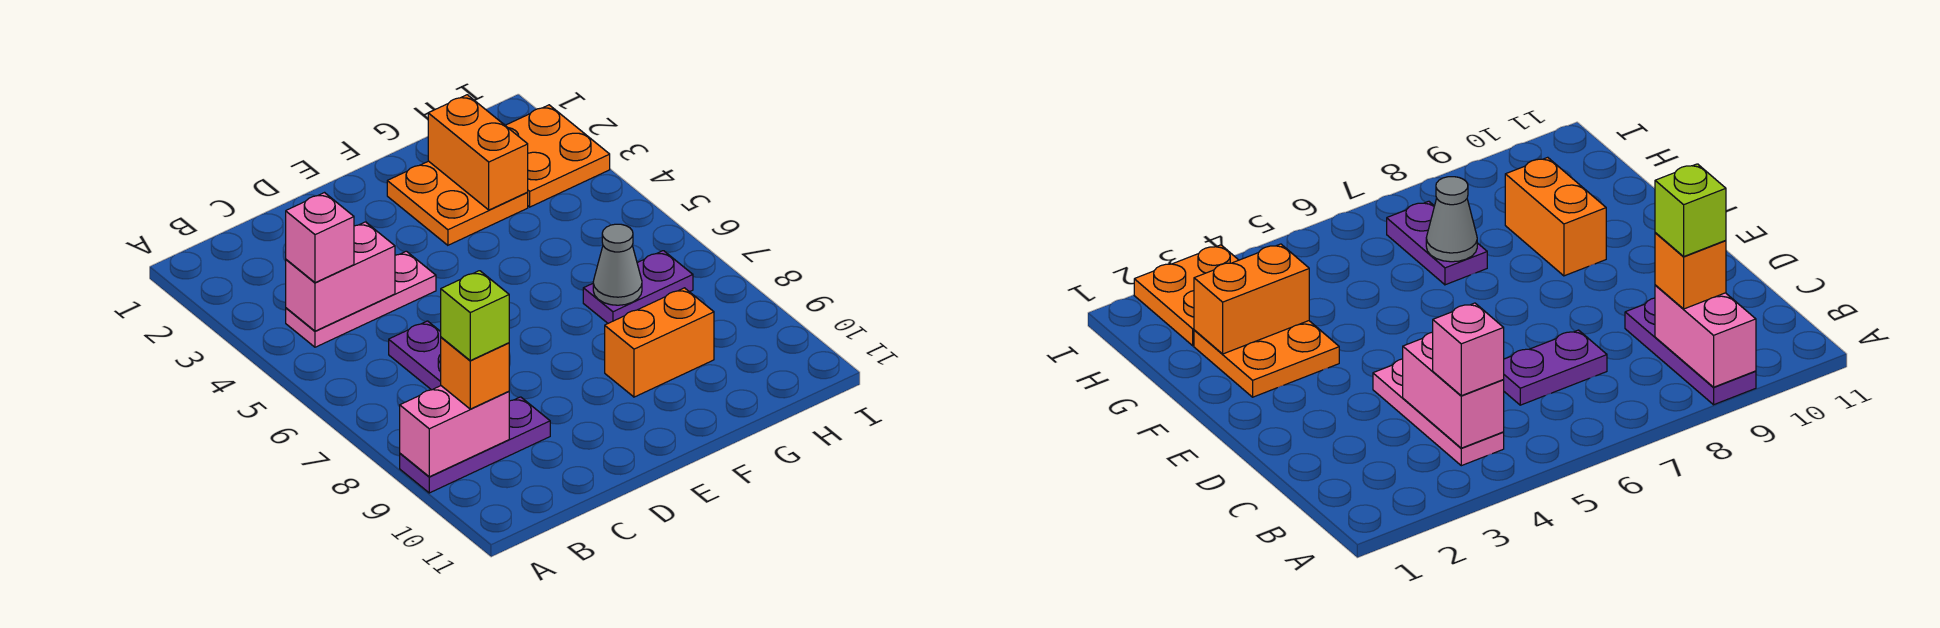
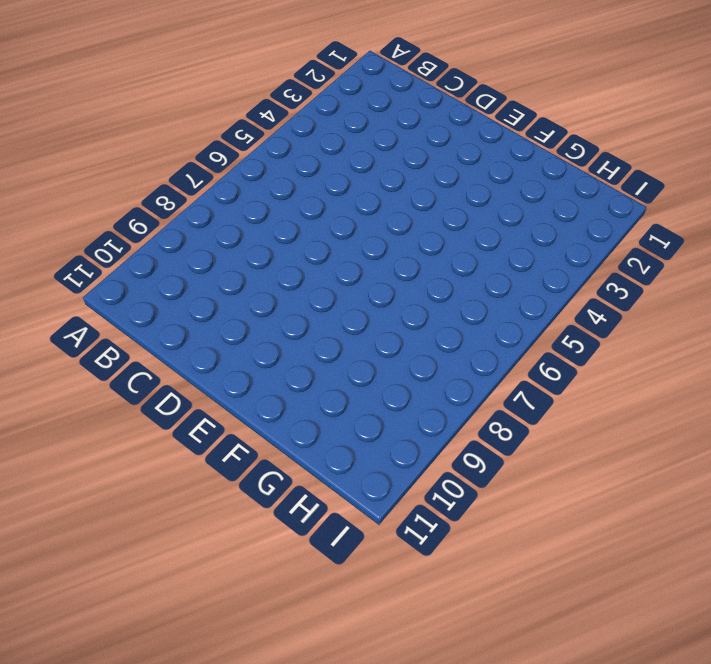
none -> purple 1x3 plate [400,397,550,493]
none -> pink 1x3 plate [286,251,436,347]
none -> purple 1x2 plate [389,321,441,390]

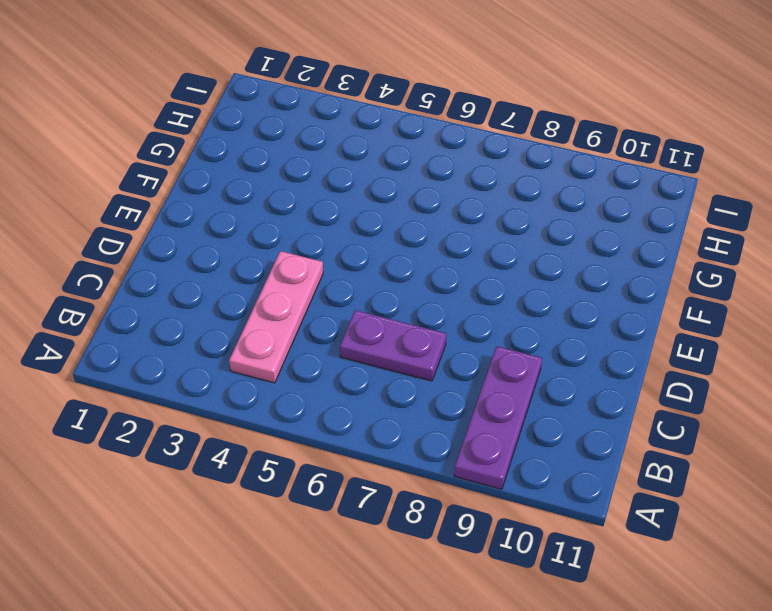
none -> orange 2x2 plate [387,161,528,245]
none -> orange 1x2 brick [605,288,714,397]
none -> purple 1x2 plate [583,251,693,323]

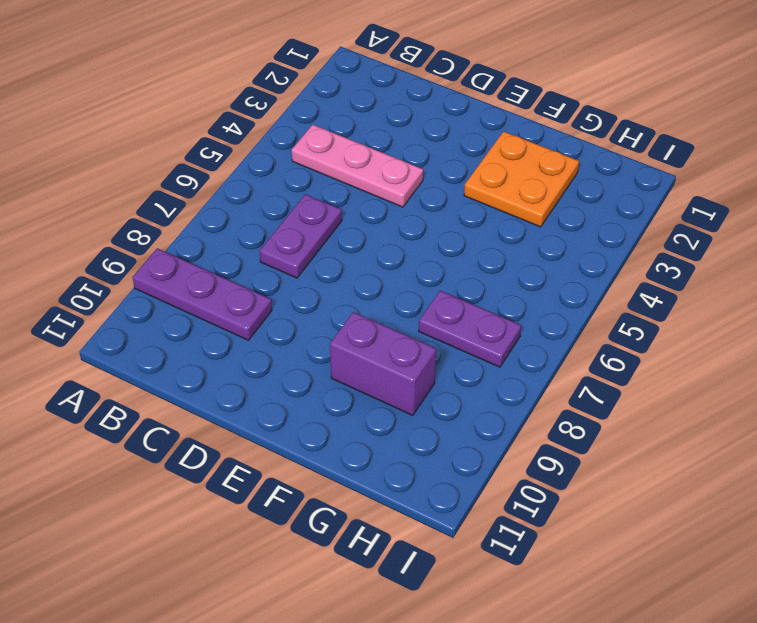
purple 1x2 brick [330,312,436,415] -> orange 1x2 brick [605,288,714,397]
none -> orange 2x2 plate [505,105,610,207]
none -> pink 1x2 brick [400,386,509,477]
none -> pink 1x2 brick [286,222,395,331]

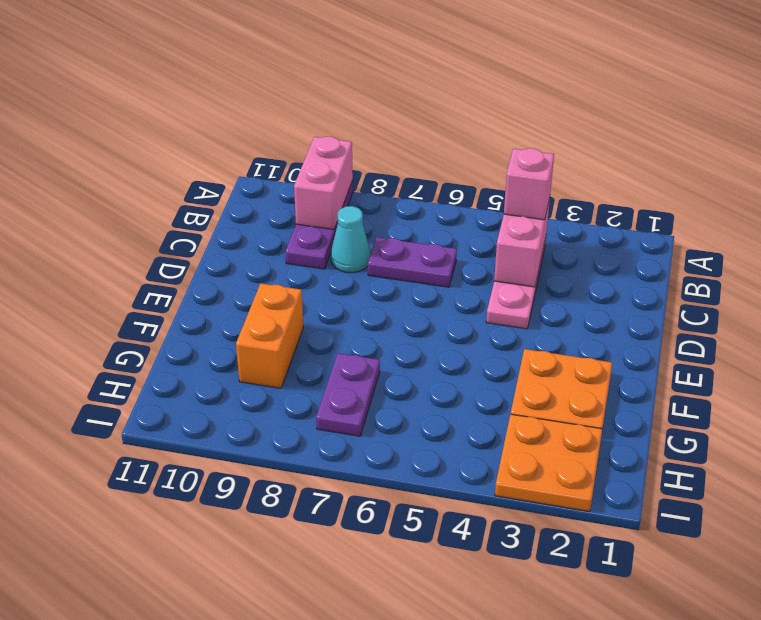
cyan 1x1 cone [331,206,371,273] -> none
none -> orange 1x2 brick [428,95,528,210]
none -> grey 1x1 cone [593,224,642,305]
none -> orange 1x1 brick [441,337,509,409]

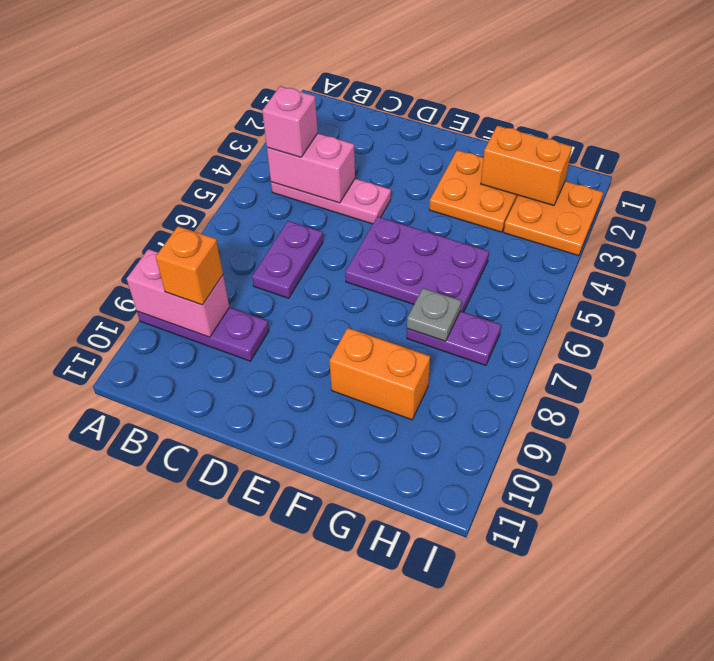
purple 2x3 plate [345,217,489,312] -> none
orange 1x2 brick [481,126,572,206] -> orange 1x2 brick turned to [428,95,528,210]
grey 1x1 plate [407,288,461,341] -> grey 1x1 cone [593,224,642,305]
none -> lime 1x1 brick [441,271,509,360]

